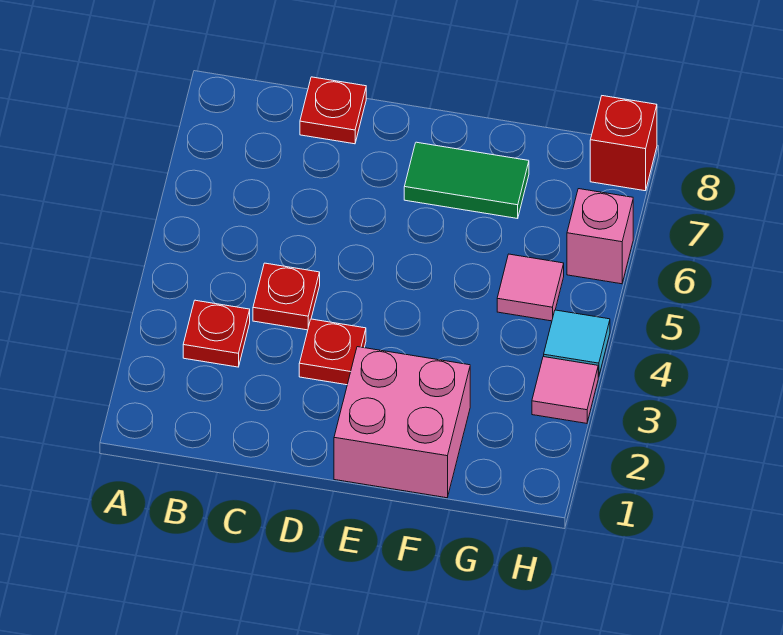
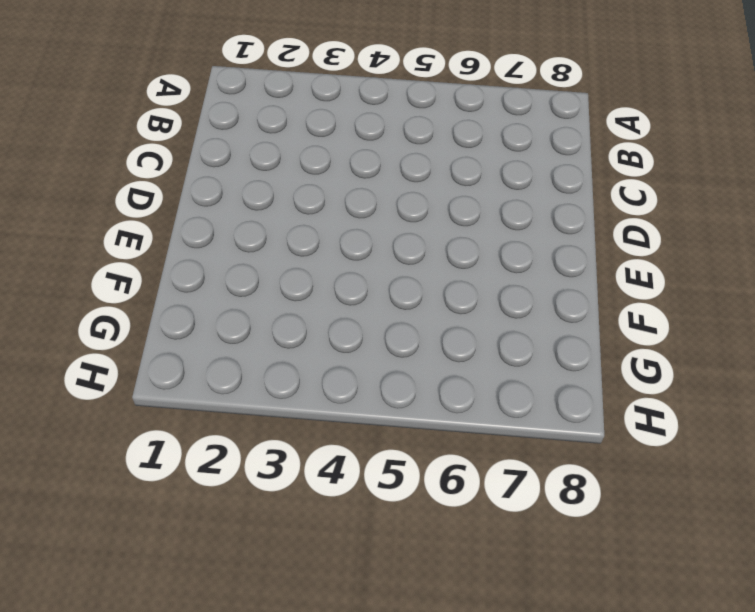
none -> red 1x1 plate [183,300,250,367]
none -> red 1x1 plate [253,263,320,330]

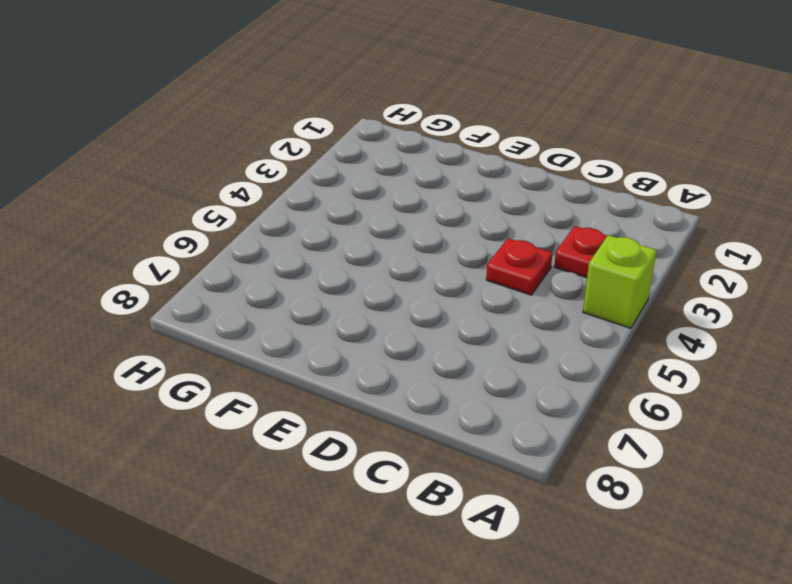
lime 1x1 brick [583,235,657,328] -> none
none -> red 1x1 plate [300,77,366,144]
none -> red 1x1 plate [299,319,366,385]

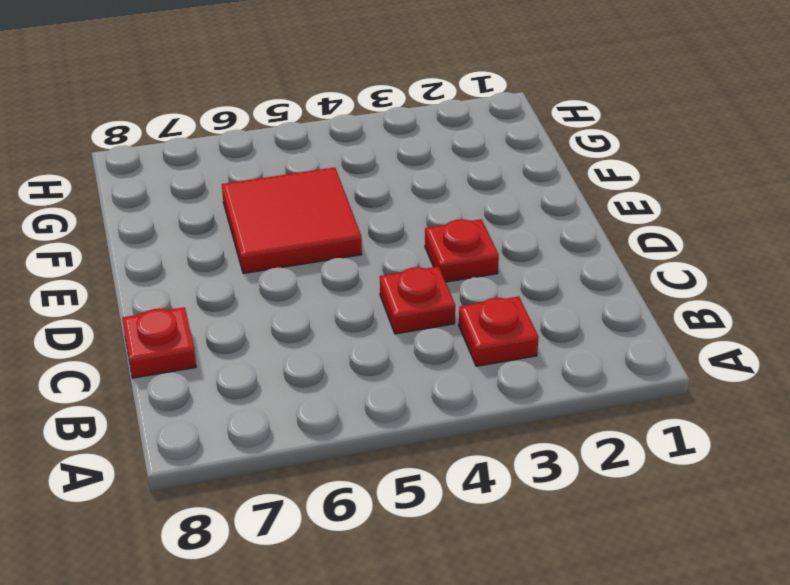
red 2x2 tile [222,167,362,274] -> none
none -> pink 2x2 brick [334,347,470,498]
none -> green 1x2 tile [404,142,529,219]

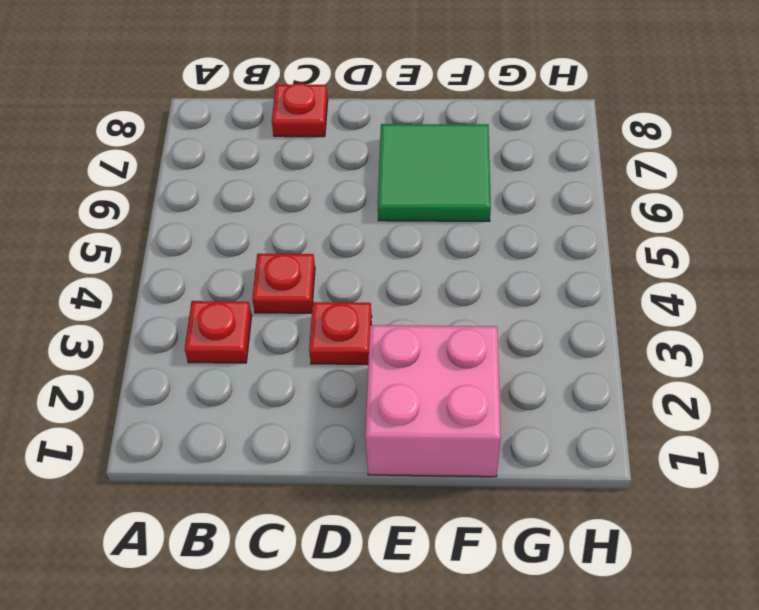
green 2x2 tile [378,124,491,221] -> green 1x2 tile [404,142,529,219]
none -> pink 1x1 tile [497,254,564,321]
none -> pink 1x1 tile [532,357,598,423]

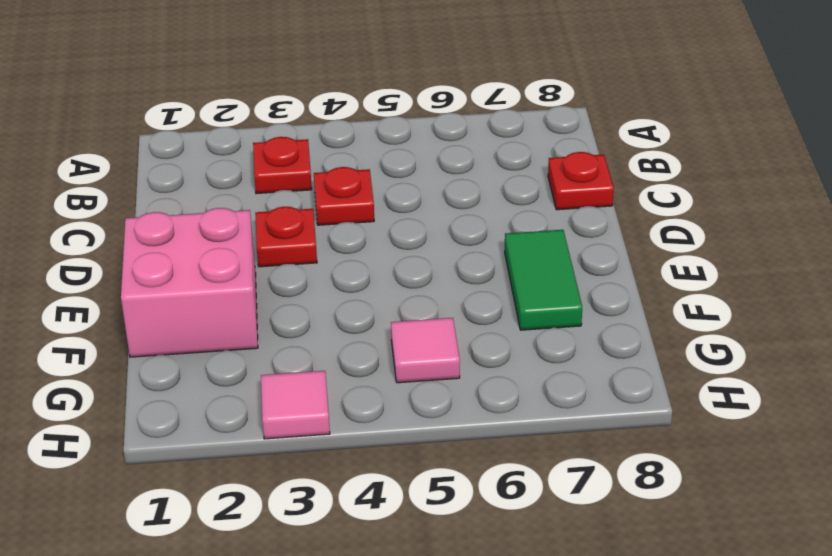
none -> cyan 1x1 tile [544,310,610,377]
none -> pink 1x1 brick [567,189,633,284]

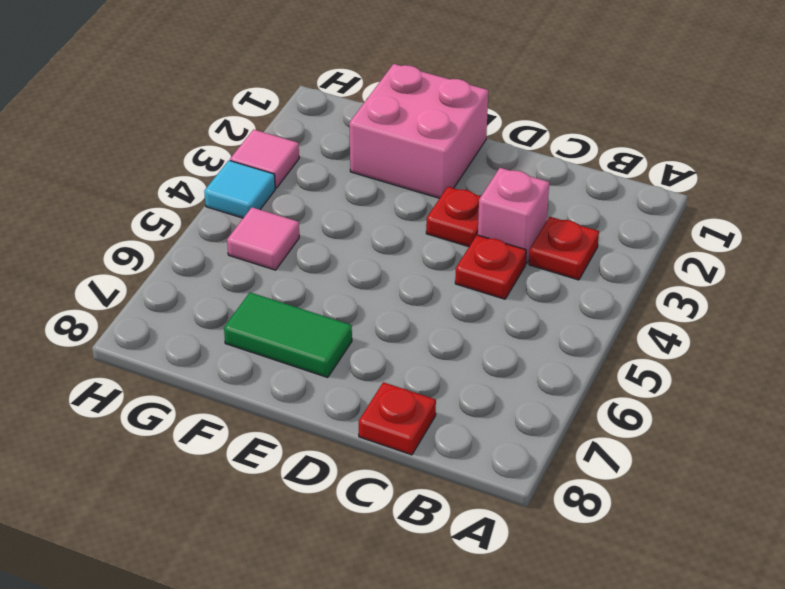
pink 1x1 brick [478,168,549,264] -> pink 1x1 brick moved to [567,189,633,284]
none -> red 1x1 brick [590,96,657,191]

